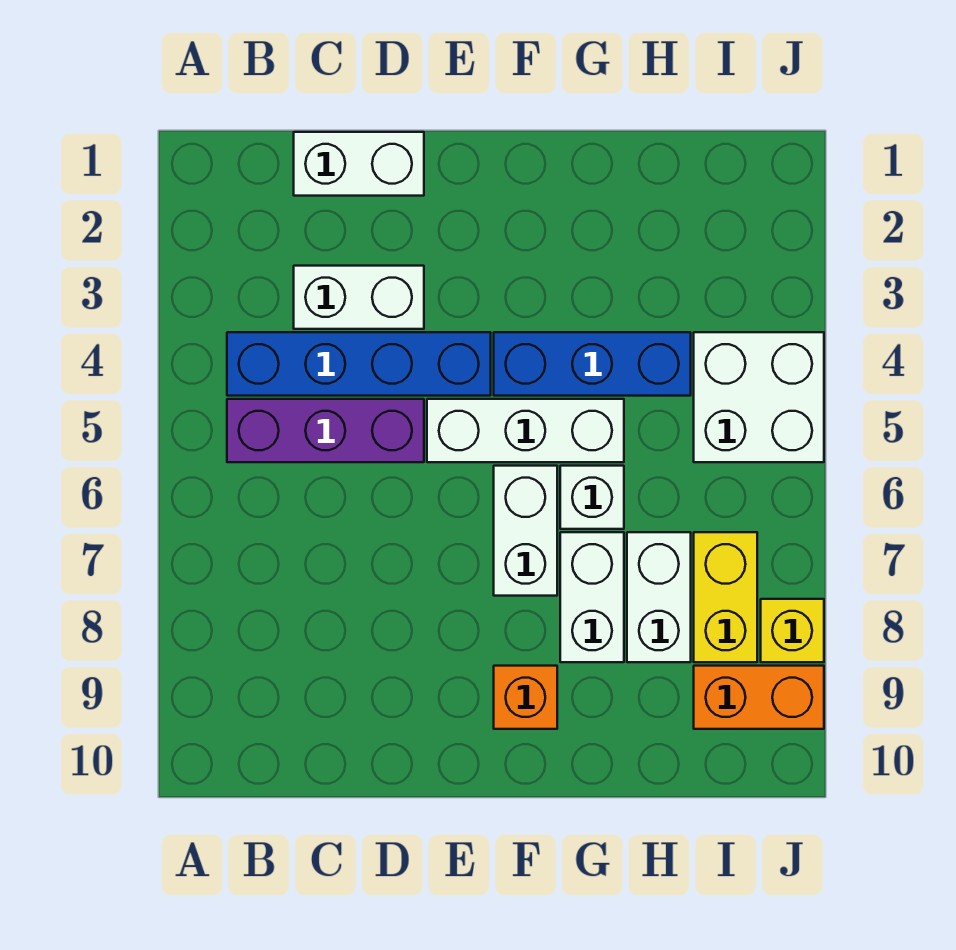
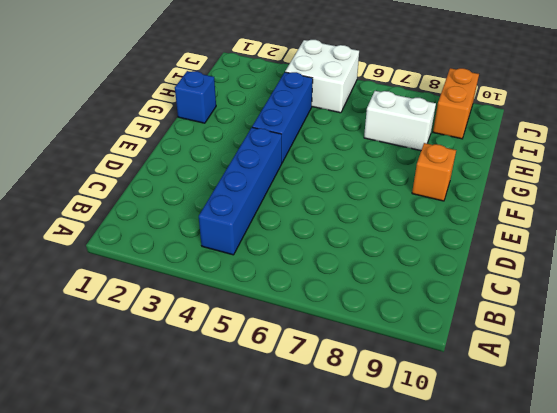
blue 1x1 brick [175,71,216,123] -> none
none -> purple 1x3 brick [227,399,424,462]
none -> white 1x2 brick [294,132,424,196]
none -> white 1x2 brick [294,266,424,329]

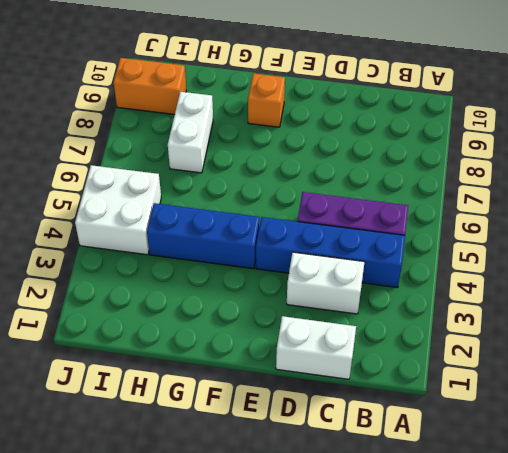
none -> white 1x3 brick [427,399,624,462]
none -> white 1x2 brick [494,466,557,596]
none -> white 1x1 brick [560,466,624,529]

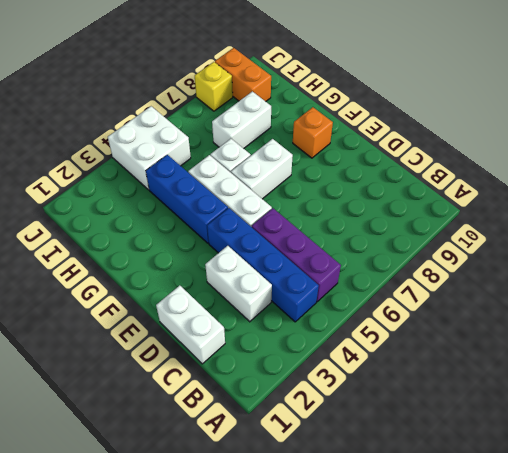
none -> white 1x2 brick [560,532,624,662]
none -> yellow 1x2 brick [694,532,757,662]

